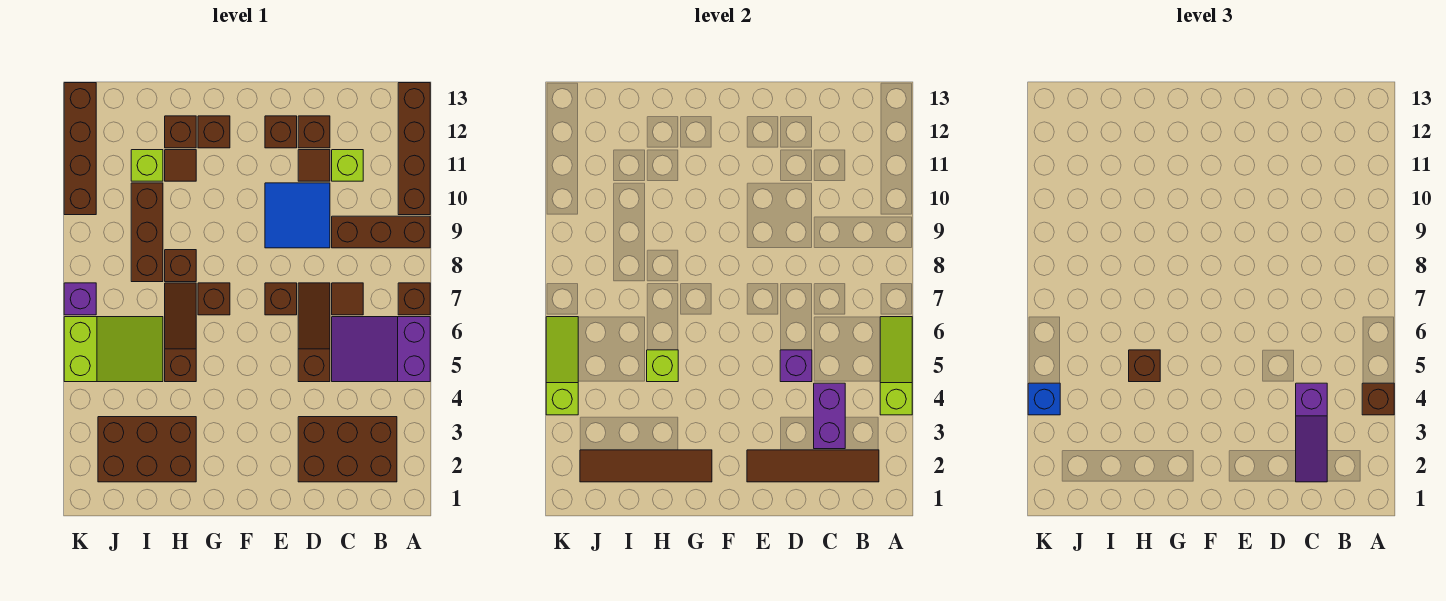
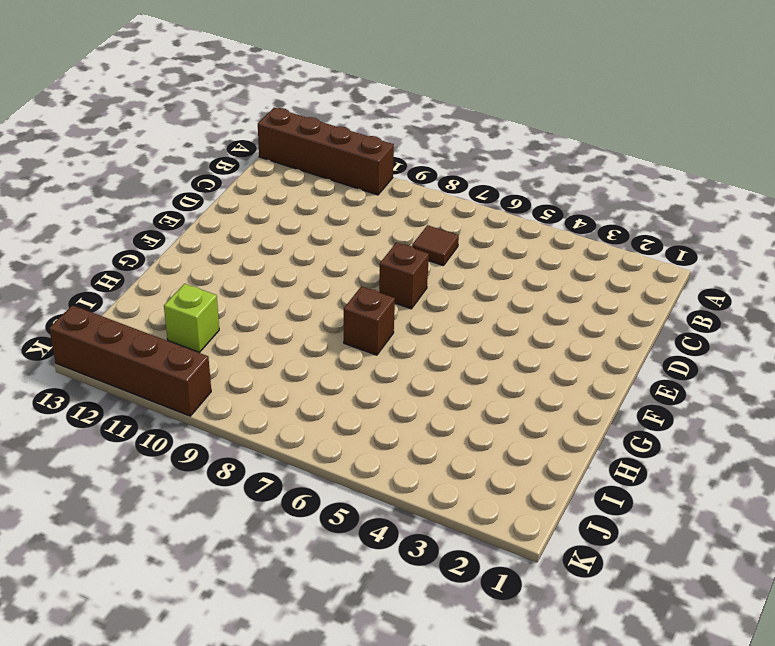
none -> purple 2x3 slope [332,317,430,382]
none -> brown 1x1 brick [398,283,430,315]
none -> brown 1x3 brick [332,216,430,248]
none -> brown 2x3 brick [298,417,397,482]

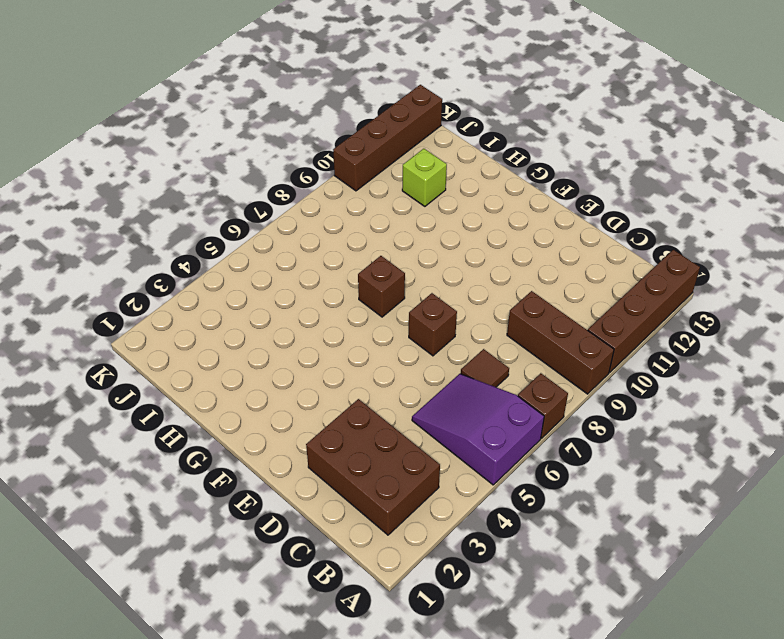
none -> lime 1x1 brick [332,150,363,181]
none -> brown 1x3 slope [298,283,330,382]
none -> blue 2x2 tile [265,183,330,248]
none -> brown 1x1 tile [298,150,330,181]

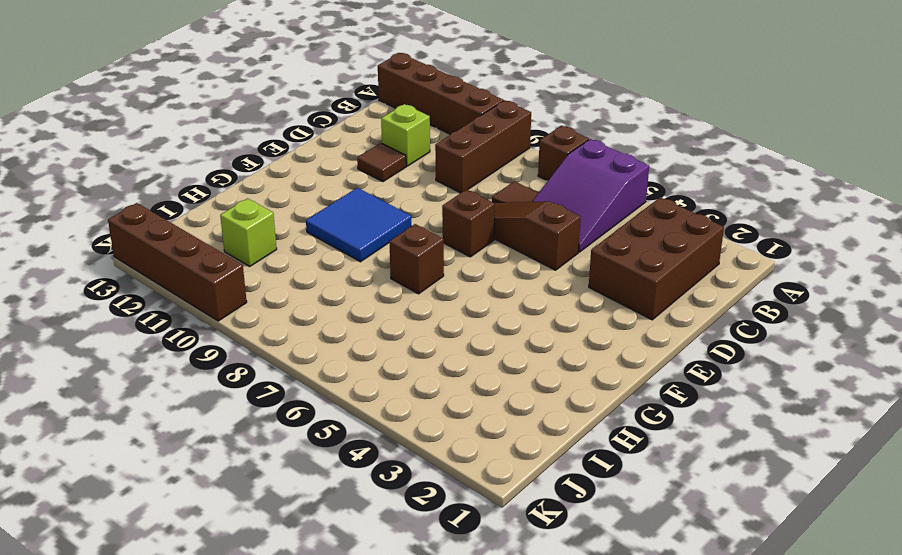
blue 2x2 tile [306,188,411,262] -> blue 2x2 tile moved to [265,183,330,248]
none -> brown 1x1 brick [298,116,330,148]
none -> brown 1x1 brick [265,116,297,148]
none -> brown 1x1 brick [198,116,230,148]
none -> brown 2x3 brick [98,417,196,482]

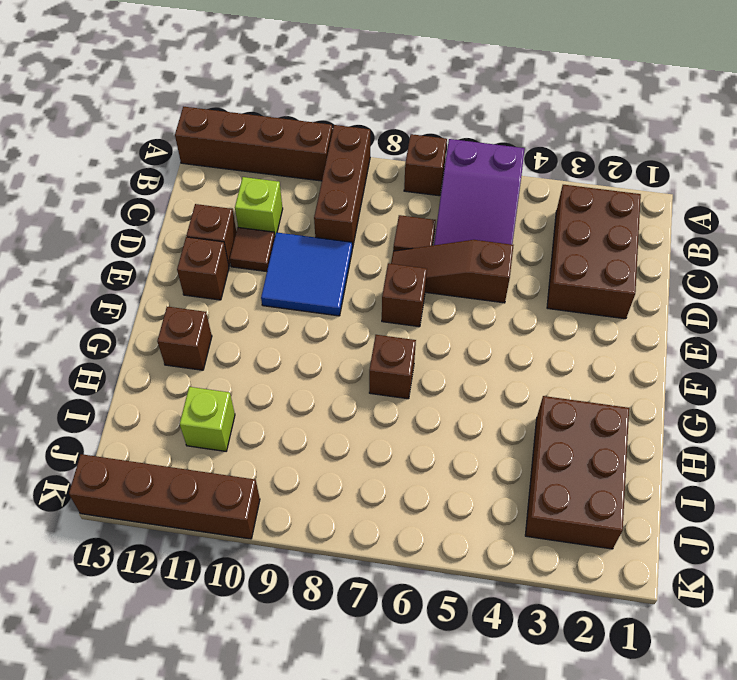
none -> brown 1x3 slope [165,283,196,382]
none -> brown 1x1 brick [165,250,196,282]
none -> brown 1x1 tile [165,150,196,181]
none -> brown 1x1 brick [165,116,196,148]

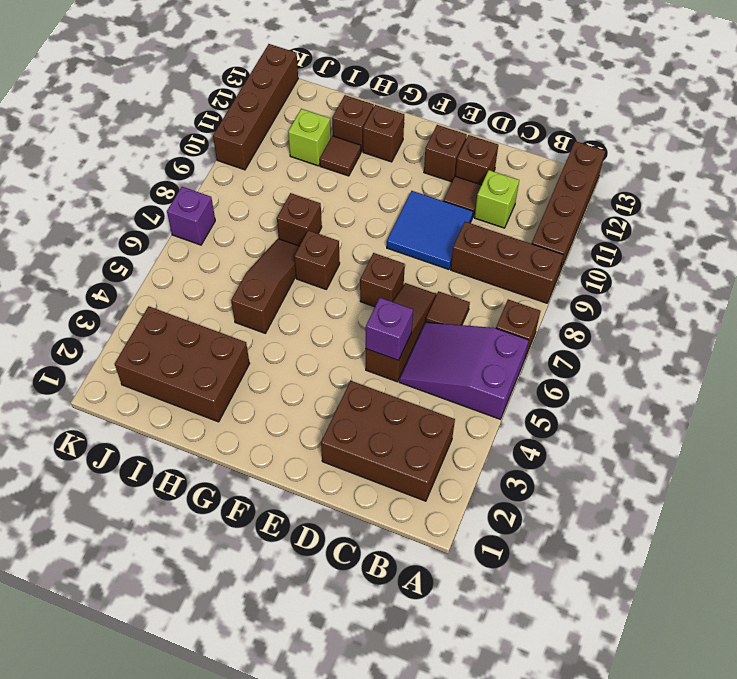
none -> lime 2x3 slope [64,317,163,382]
none -> brown 1x3 brick [131,183,163,282]
none -> lime 1x3 slope [880,317,912,415]
none -> brown 1x4 tile [747,450,879,482]

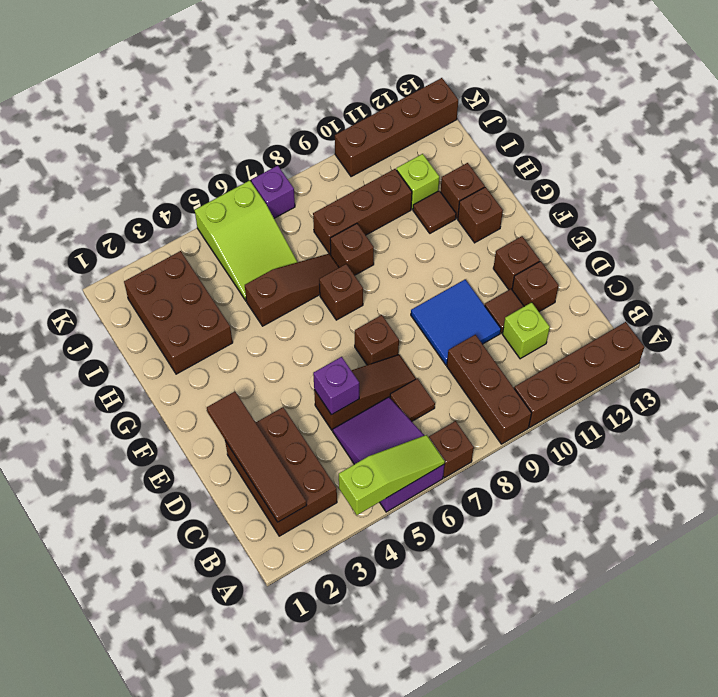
none -> purple 1x2 brick [814,383,845,449]
none -> brown 1x4 tile [580,450,712,482]
none -> lime 1x1 brick [647,350,678,382]
none -> lime 1x3 slope [546,317,578,415]

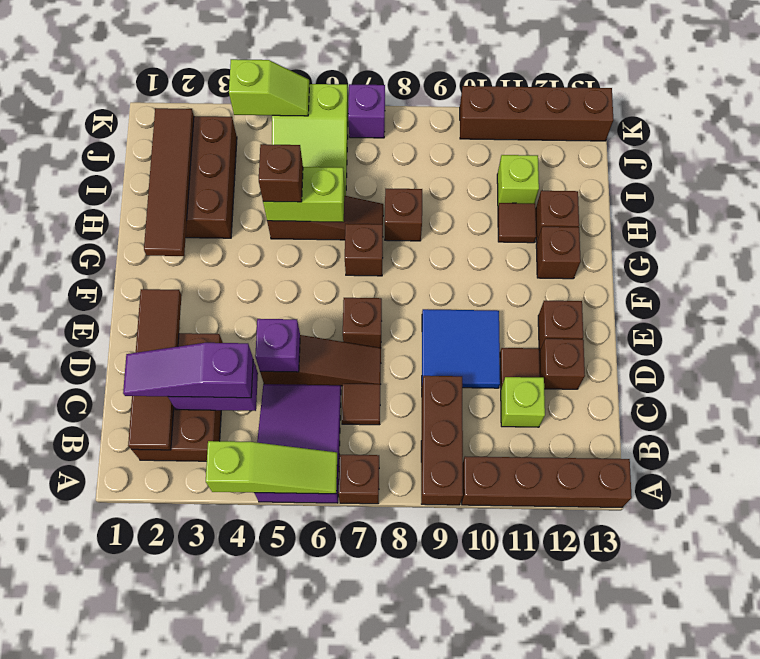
lime 1x2 brick [263,167,345,222] -> lime 1x1 brick [647,350,678,382]
lime 1x2 slope [229,59,309,116] -> lime 1x3 slope [546,317,578,415]
none -> brown 1x3 brick [131,183,163,282]
none -> brown 1x1 brick [1362,383,1394,415]
none -> blue 1x1 brick [1028,383,1060,415]

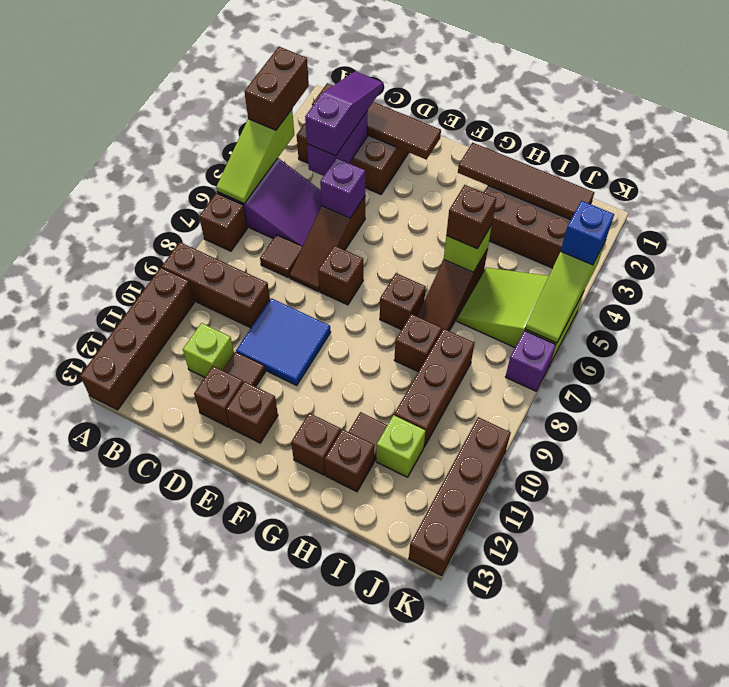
brown 1x2 brick [244,47,309,130] -> brown 1x1 brick [1362,383,1394,415]

